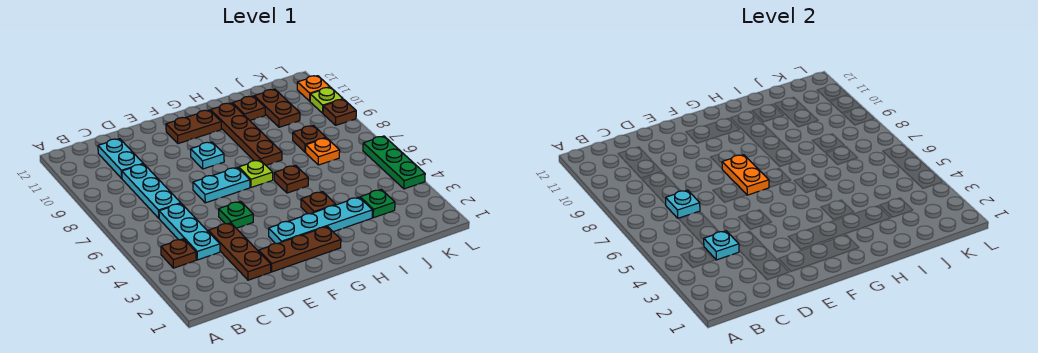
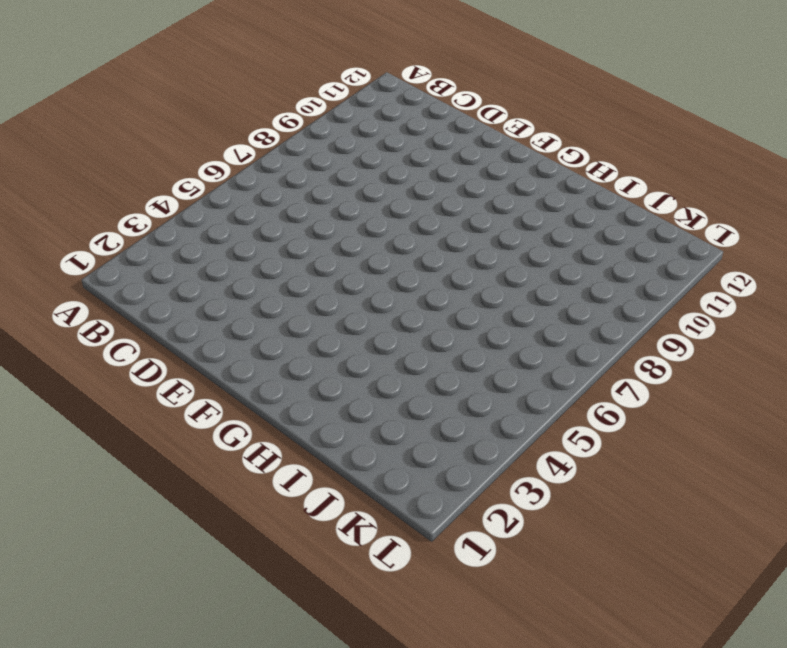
none -> brown 1x1 plate [161,239,196,268]
none -> cyan 1x3 plate [159,204,220,260]
none -> cyan 1x3 plate [122,164,181,218]

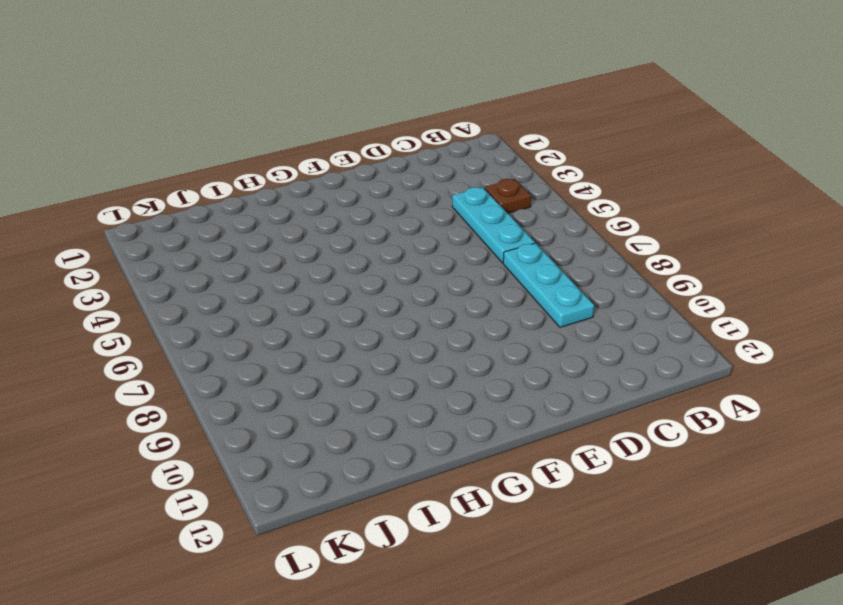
none -> cyan 1x2 plate [98,139,143,178]
none -> brown 1x3 plate [208,223,271,280]
none -> brown 1x3 plate [259,226,341,272]

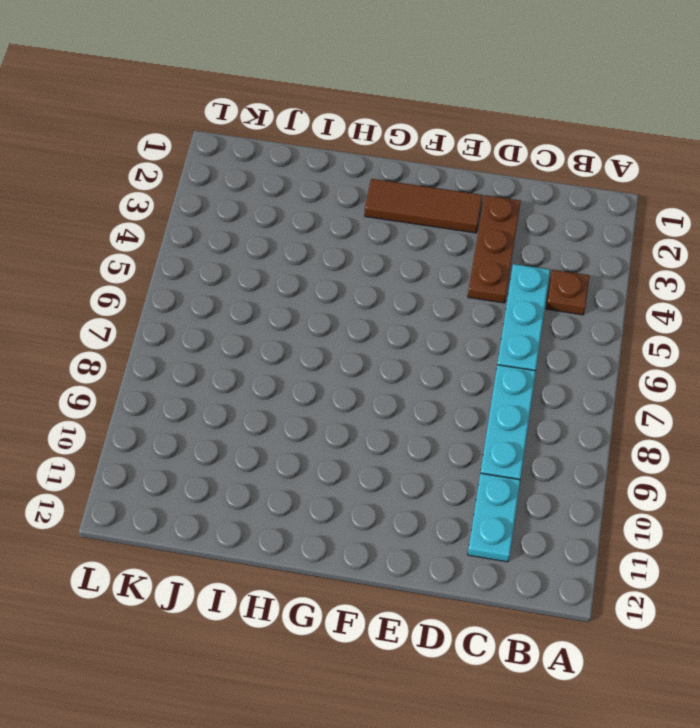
brown 1x3 tile [365,179,483,233] -> brown 1x3 plate [259,226,341,272]
none -> green 1x1 plate [219,201,253,228]
none -> cyan 1x2 plate [193,167,250,203]
none -> cyan 1x4 plate [269,197,372,244]

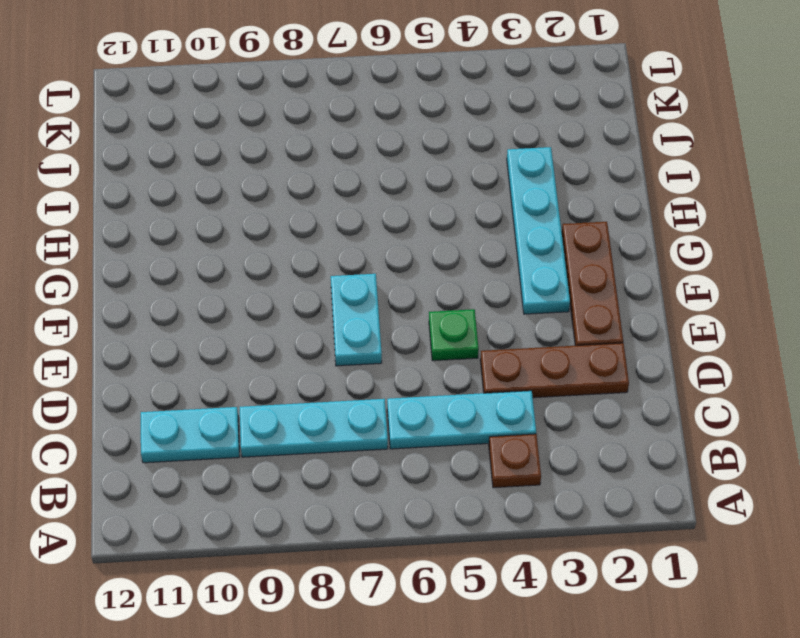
none -> cyan 1x1 plate [191,142,224,169]
none -> brown 1x2 plate [166,110,221,144]
none -> lime 1x1 plate [239,160,273,187]

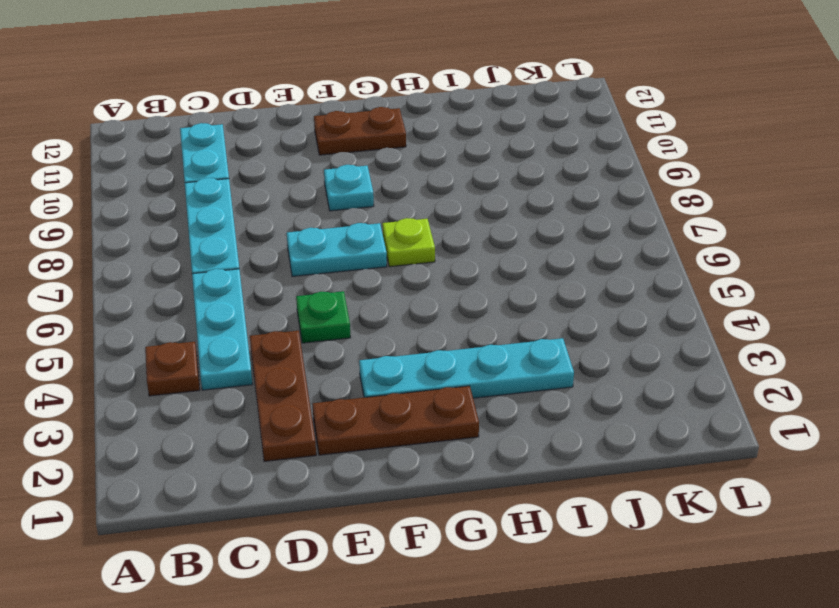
none -> brown 1x1 plate [301,192,336,214]
none -> brown 1x1 plate [274,165,308,193]
none -> brown 1x4 plate [211,103,282,165]

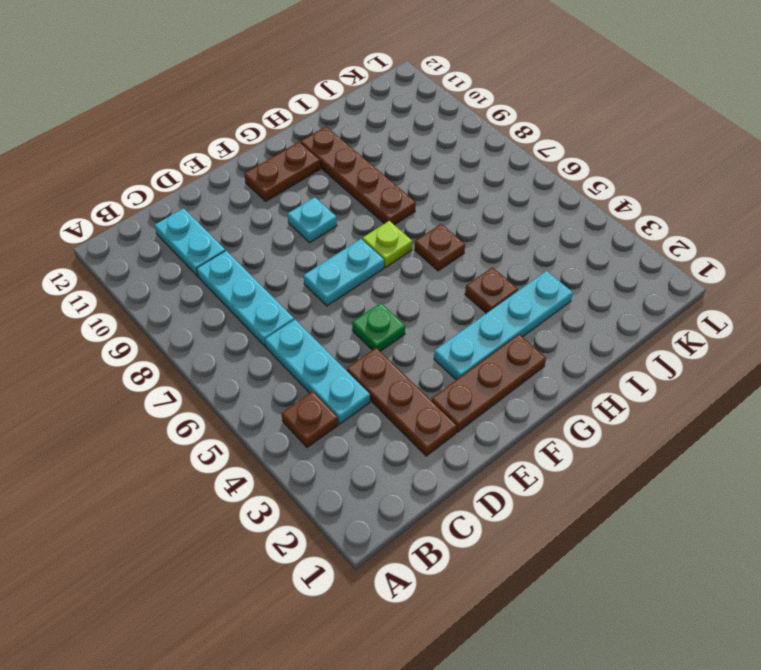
none -> brown 1x1 plate [233,96,265,120]
none -> green 1x1 plate [360,190,395,218]
none -> orange 1x1 plate [306,138,340,165]

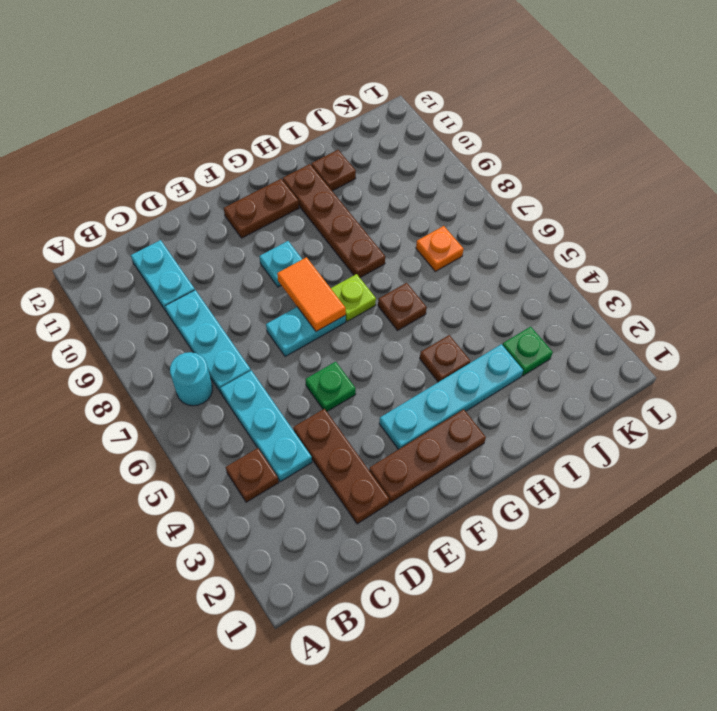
cyan 1x1 round brick [170,352,212,406] -> none
orange 1x2 tile [277,257,346,332] -> orange 1x2 plate [722,155,769,195]
none -> brown 1x1 plate [293,126,326,152]
none -> brown 1x2 plate [254,89,300,127]
none -> green 1x3 plate [363,136,425,189]

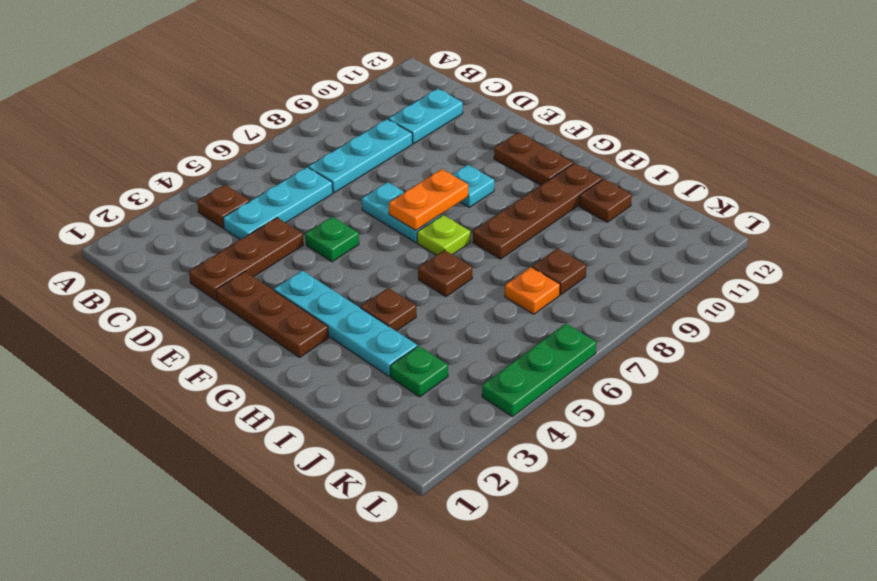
none -> brown 1x2 plate [254,89,300,127]
none -> brown 1x1 plate [323,99,356,125]
none -> lime 1x1 plate [310,87,343,113]

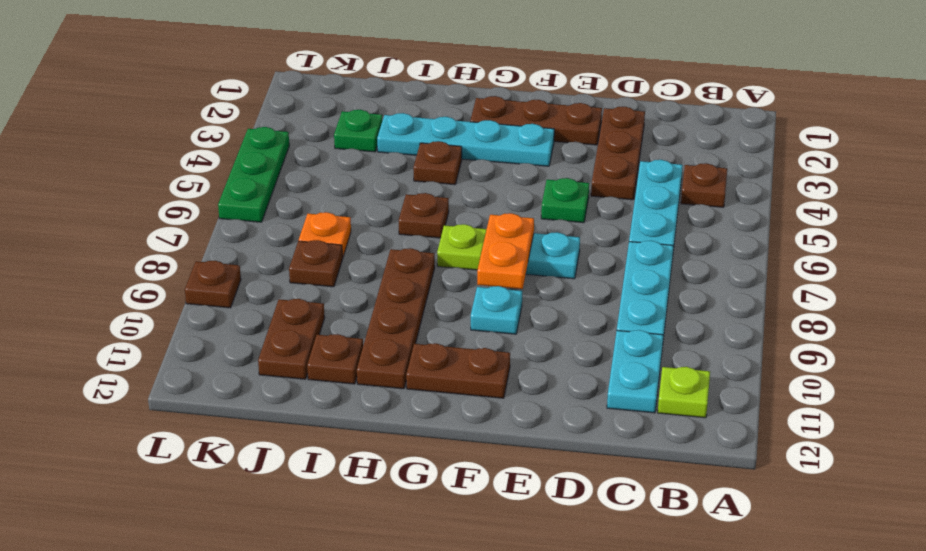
lime 1x1 plate [658,367,710,418] -> lime 1x1 plate moved to [310,87,343,113]
none -> orange 1x1 plate [297,76,330,101]
none -> cyan 1x1 plate [704,231,739,260]
none -> cyan 1x1 plate [666,190,700,218]

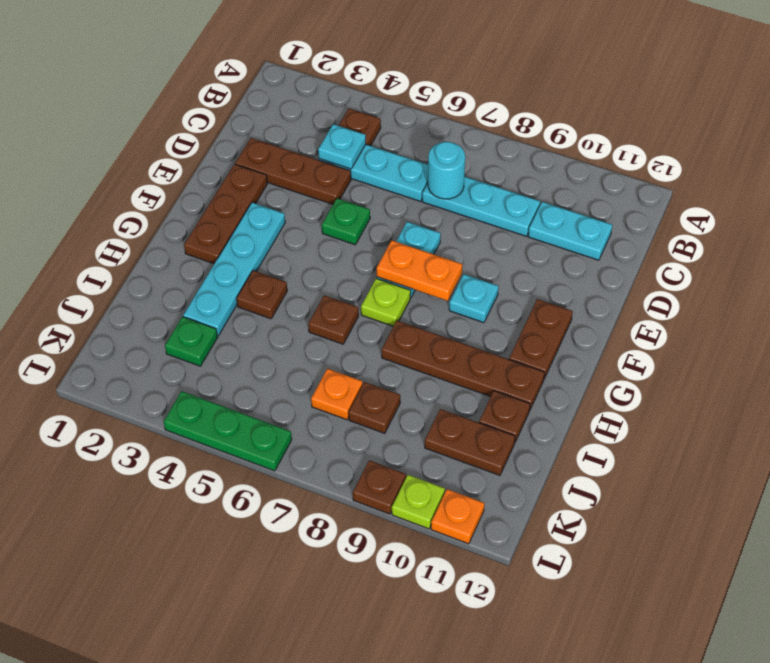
cyan 1x1 round brick [428,142,465,199] -> cyan 1x1 plate [666,190,700,218]

